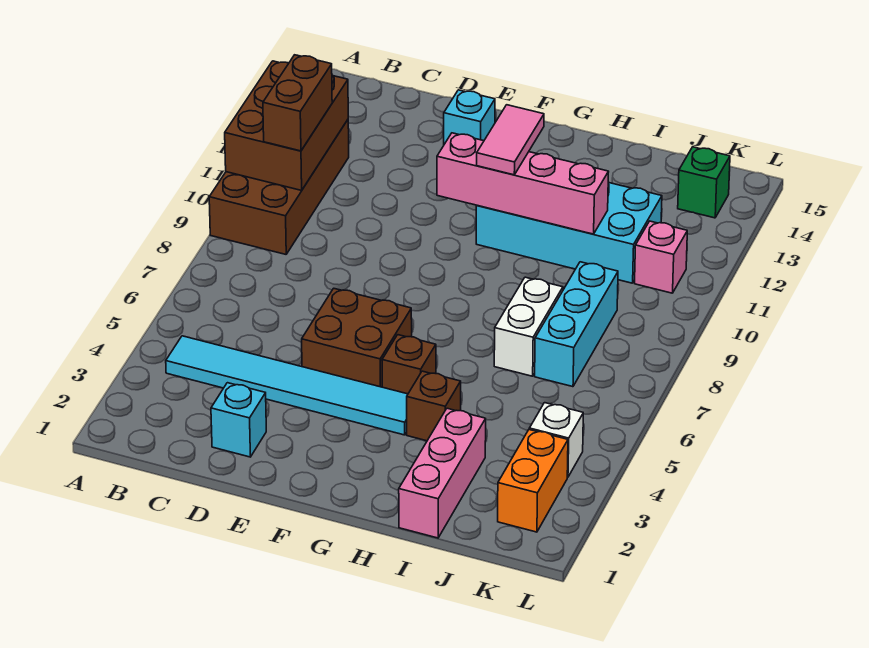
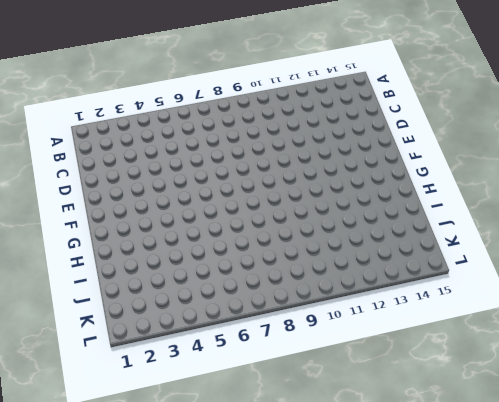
none -> brown 2x4 brick [209,120,349,254]
none -> cyan 1x6 tile [166,336,408,435]
none -> cyan 1x1 brick [211,383,266,457]

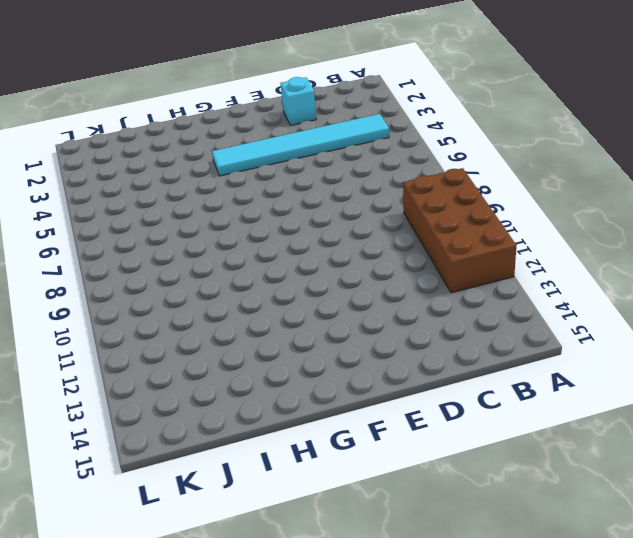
none -> brown 2x2 brick [302,288,412,387]
none -> cyan 1x1 brick [444,90,495,144]
none -> brown 1x1 brick [382,335,436,394]

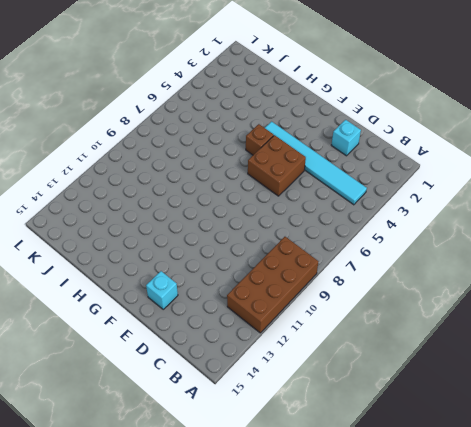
none -> cyan 2x4 brick [476,182,662,283]
none -> brown 1x1 brick [407,371,461,441]
none -> pink 1x3 brick [399,408,486,538]

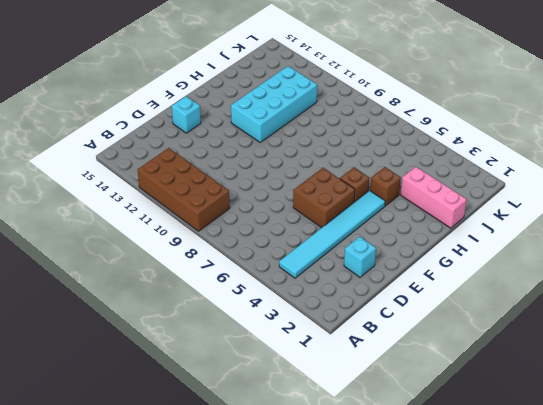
none -> white 1x2 brick [494,277,563,376]
none -> cyan 1x3 brick [535,262,618,387]
none -> orange 1x2 brick [498,430,568,532]

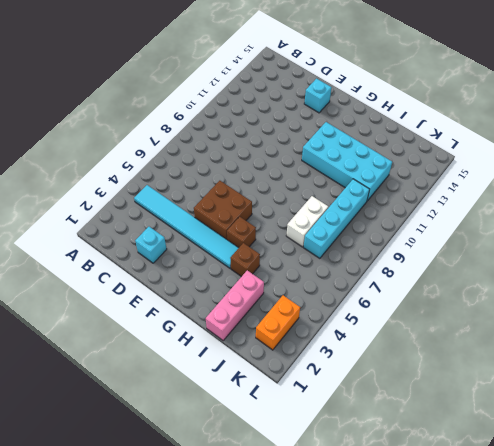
cyan 1x4 brick [303,179,370,258] -> cyan 1x3 brick [535,262,618,387]
none -> brown 2x4 brick [209,120,349,254]
none -> white 1x1 brick [529,403,583,477]
none -> pink 1x1 brick [635,221,687,293]

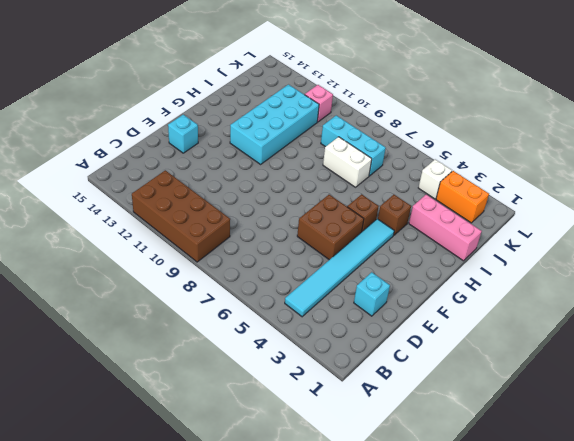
none -> green 1x1 brick [678,147,730,218]
none -> brown 2x3 brick [225,61,348,190]
none -> pink 1x4 brick [437,133,608,234]

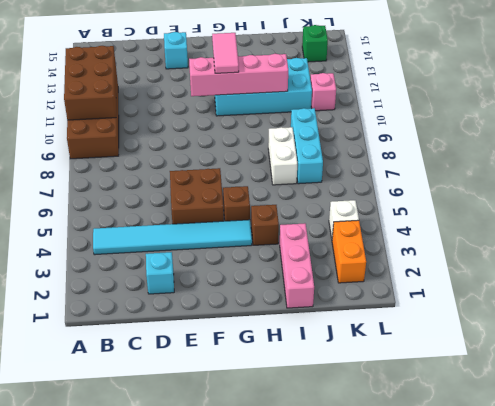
none -> brown 1x2 brick [263,55,332,151]

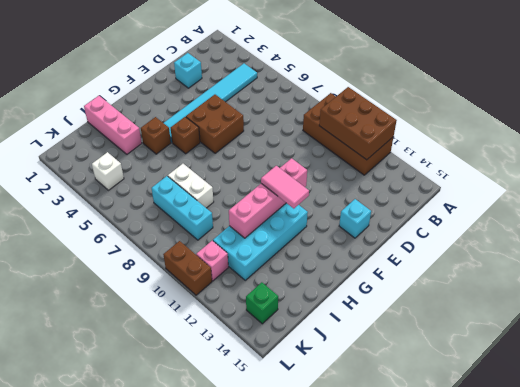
brown 1x2 brick [163,241,212,295] -> brown 1x2 brick moved to [263,55,332,151]
none -> orange 1x2 brick [498,430,568,532]

